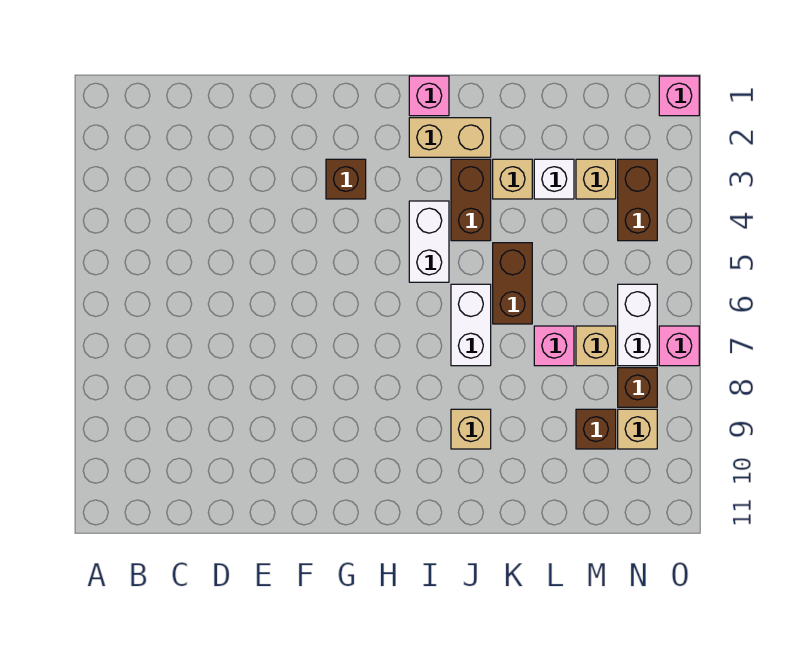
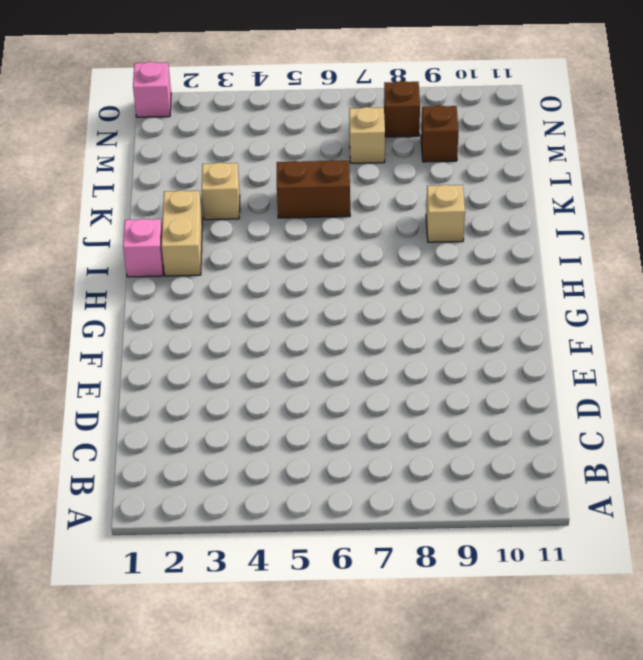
none -> brown 1x1 brick [326,159,366,199]
none -> white 1x2 brick [409,201,449,282]
none -> brown 1x2 brick [451,159,491,241]

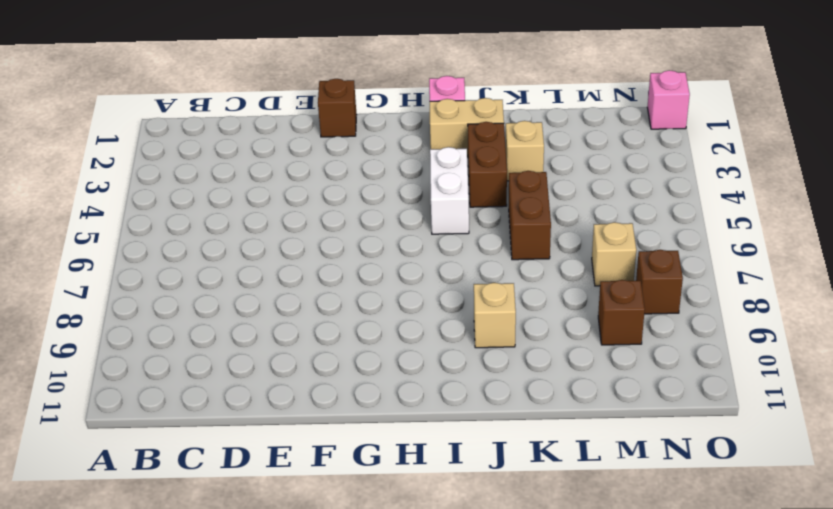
brown 1x1 brick [318,79,357,137] -> brown 1x1 brick moved to [326,159,366,199]
none -> white 1x2 brick [451,284,491,366]
none -> white 1x1 brick [534,159,574,199]
none -> pink 1x1 brick [534,326,574,366]

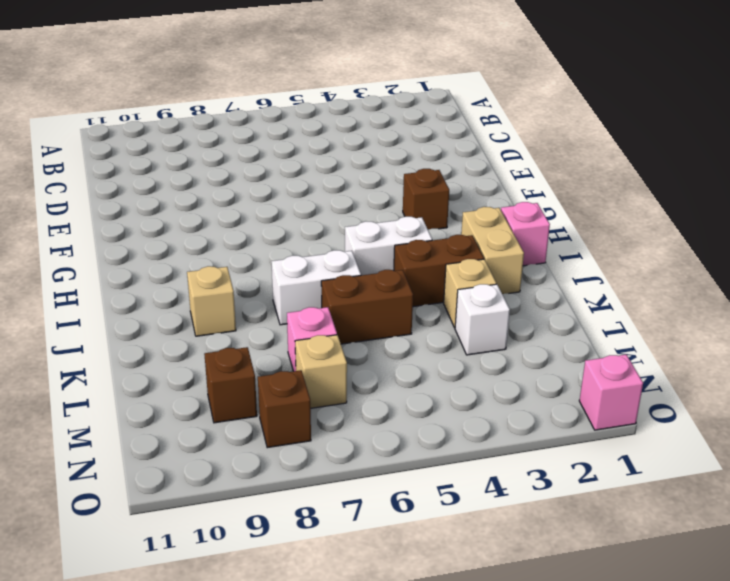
none -> tan 1x1 brick [576,159,616,199]
none -> brown 1x2 brick [618,159,657,241]
none -> white 1x2 brick [618,284,657,366]

